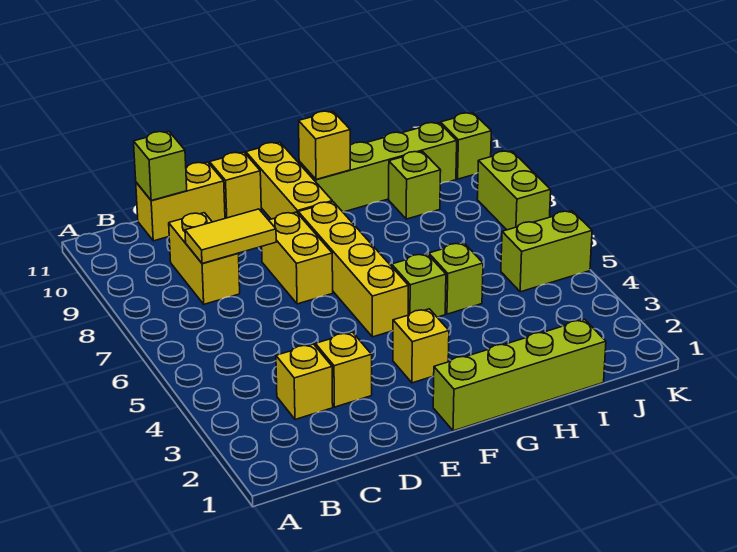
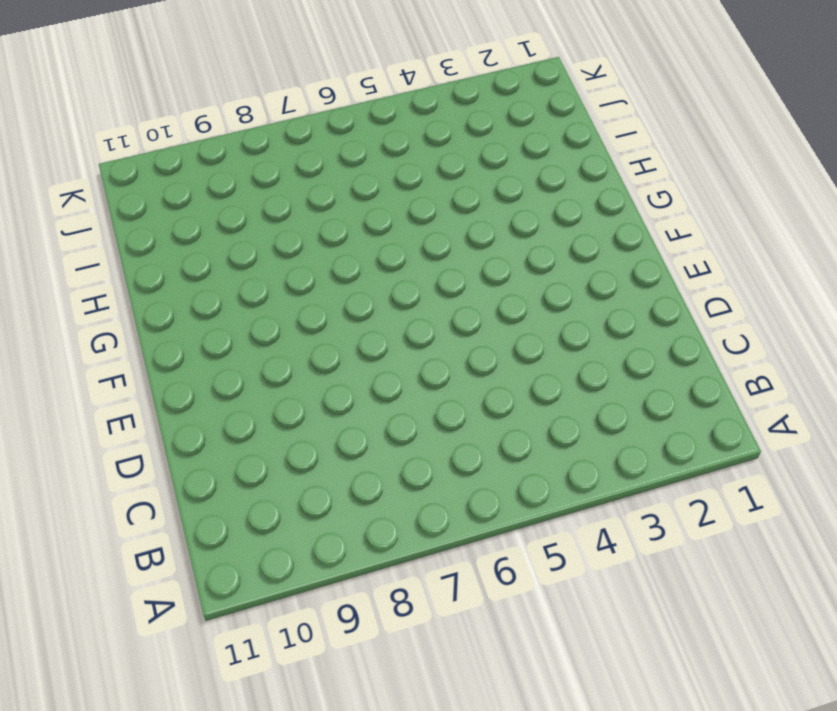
none -> yellow 1x1 brick [276,344,333,420]
none -> yellow 1x2 brick [169,213,240,304]
none -> yellow 1x2 brick [136,162,225,241]

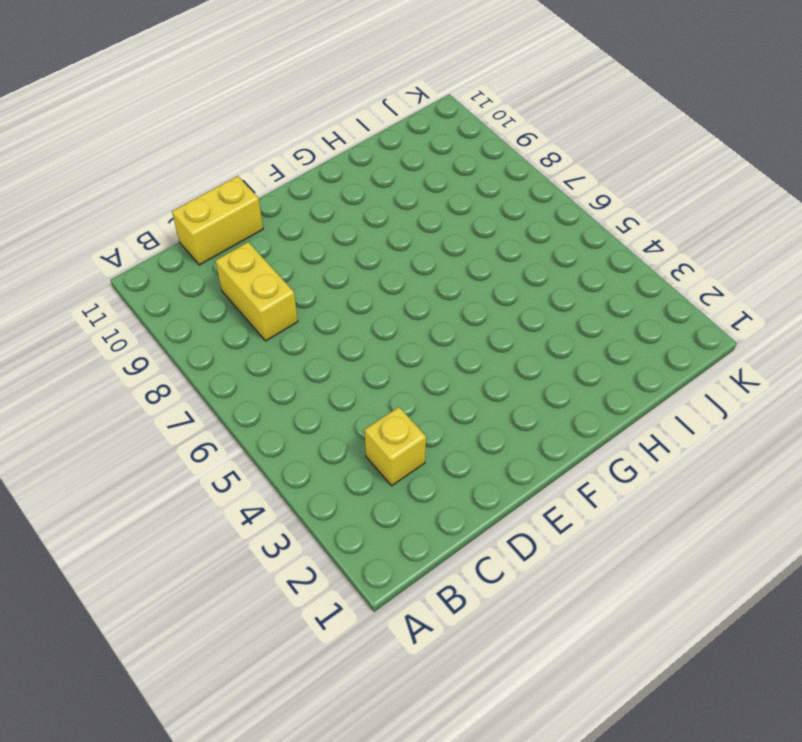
none -> yellow 1x1 brick [315,332,372,407]
none -> yellow 1x2 brick [262,212,333,304]
none -> yellow 1x1 brick [210,152,261,218]

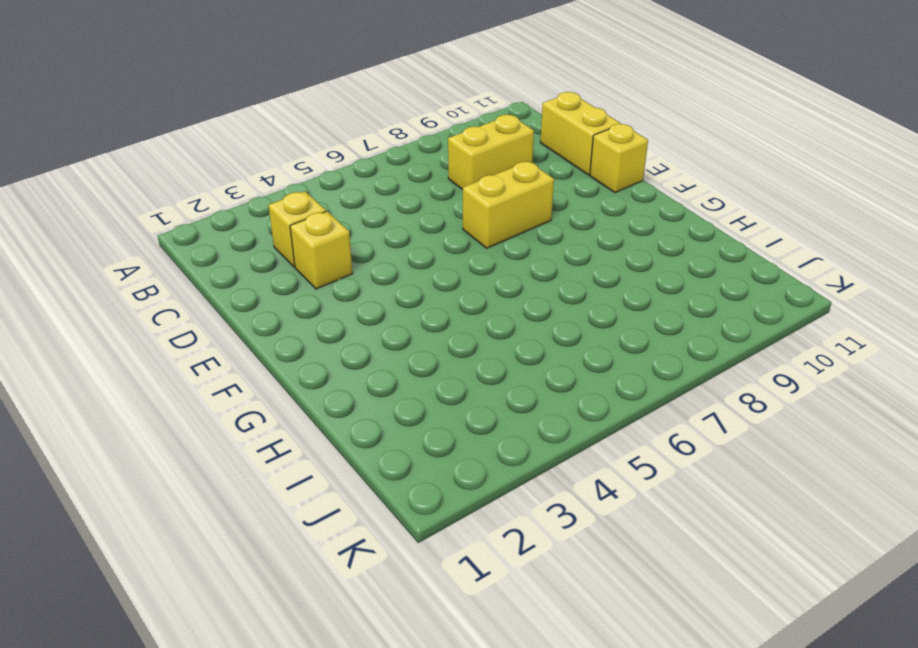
none -> lime 1x4 brick [433,319,606,431]
none -> yellow 1x1 brick [393,309,449,383]
none -> yellow 1x4 brick [298,202,408,337]

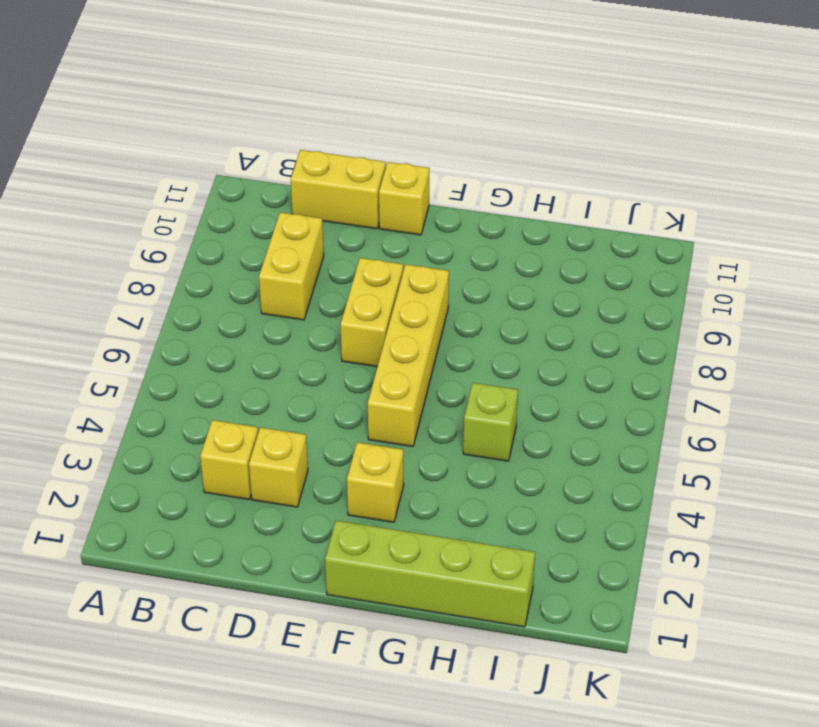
none -> yellow 1x3 brick [246,142,332,219]
none -> lime 1x1 brick [392,254,446,317]
none -> lime 1x4 brick [299,123,457,212]

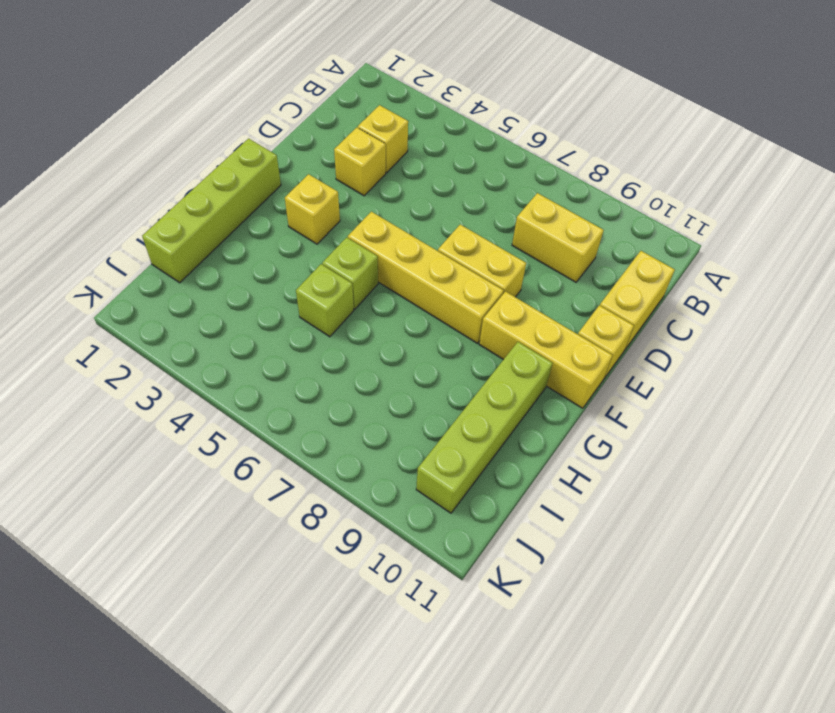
none -> lime 1x1 brick [389,151,441,219]
none -> lime 1x2 brick [501,211,592,292]
none -> lime 1x2 brick [477,151,551,230]

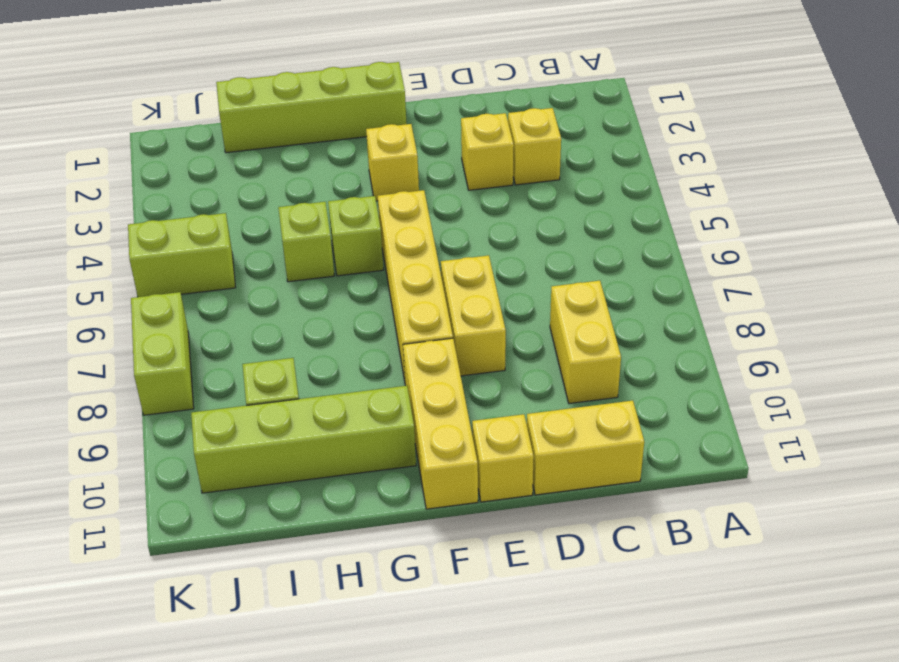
none -> lime 1x1 brick [441,113,491,179]
none -> yellow 1x2 tile [185,209,276,263]
none -> lime 1x1 brick [134,132,187,200]

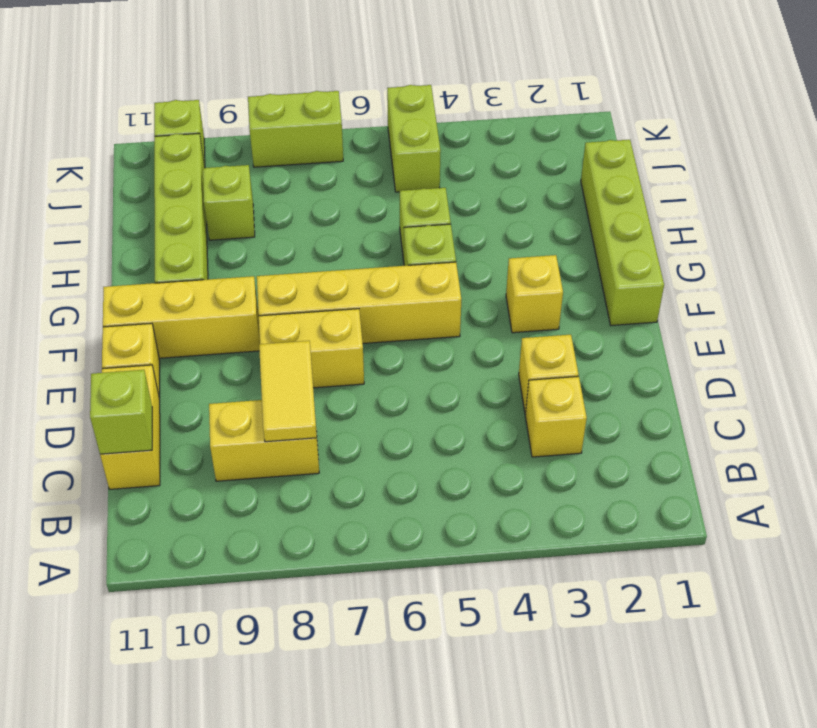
none -> yellow 1x1 brick [299,111,350,179]

